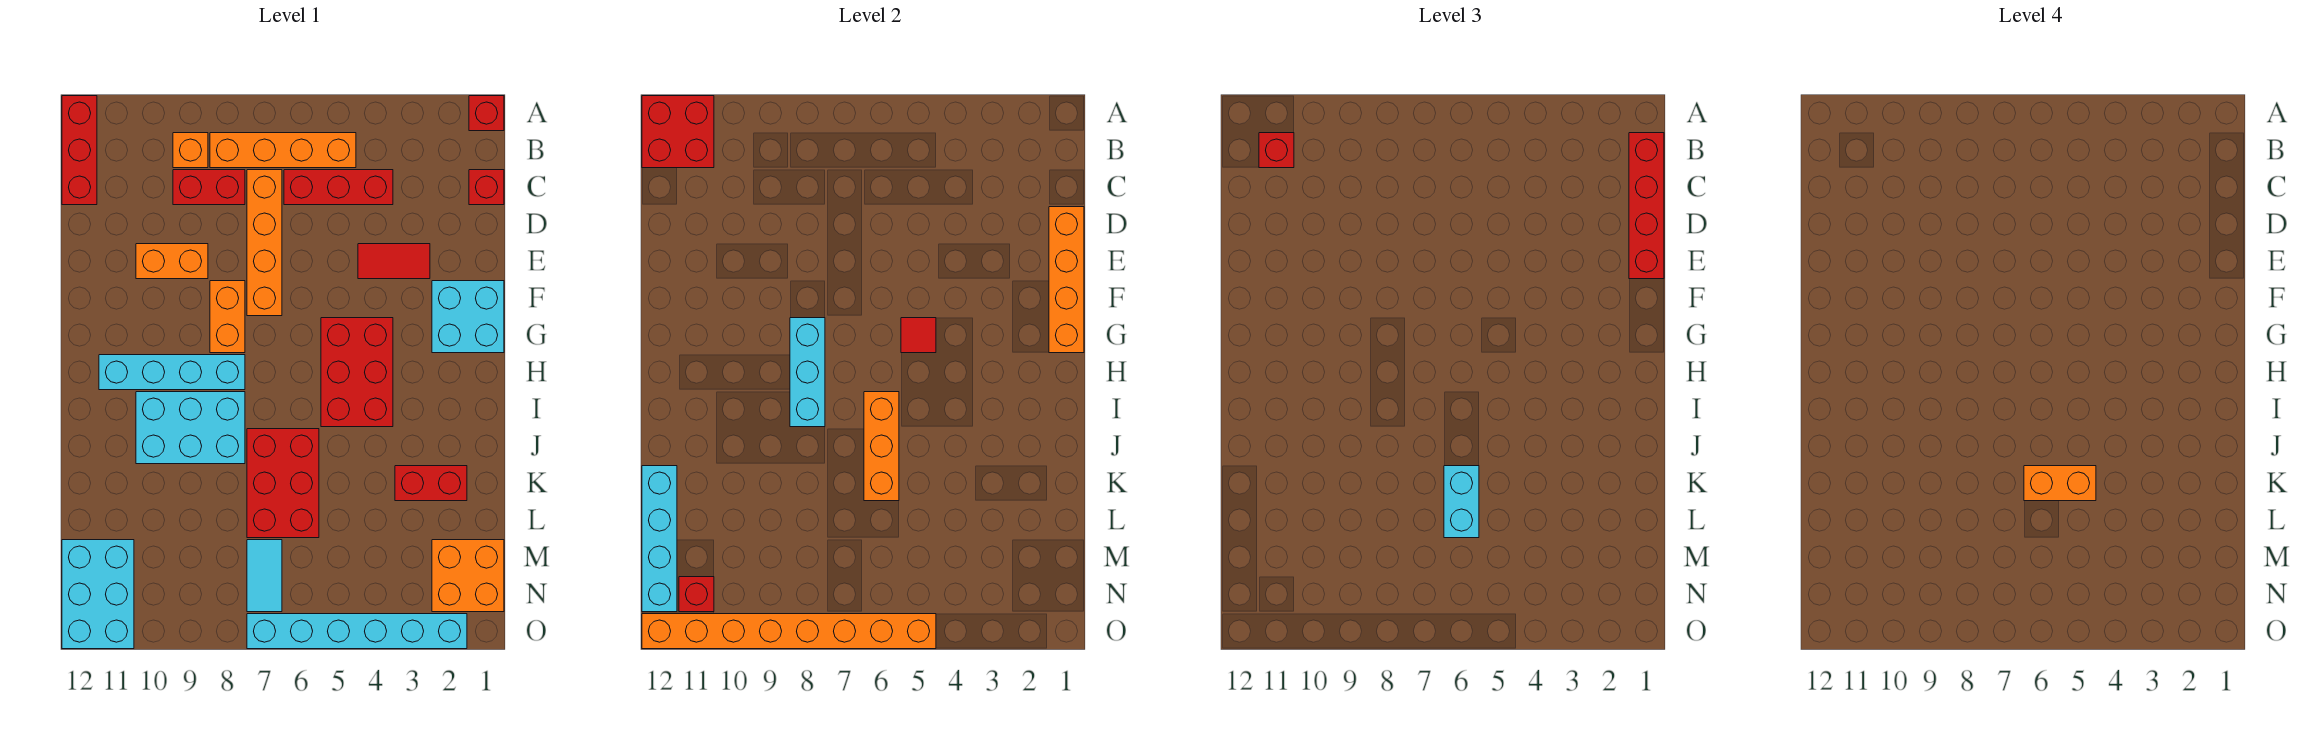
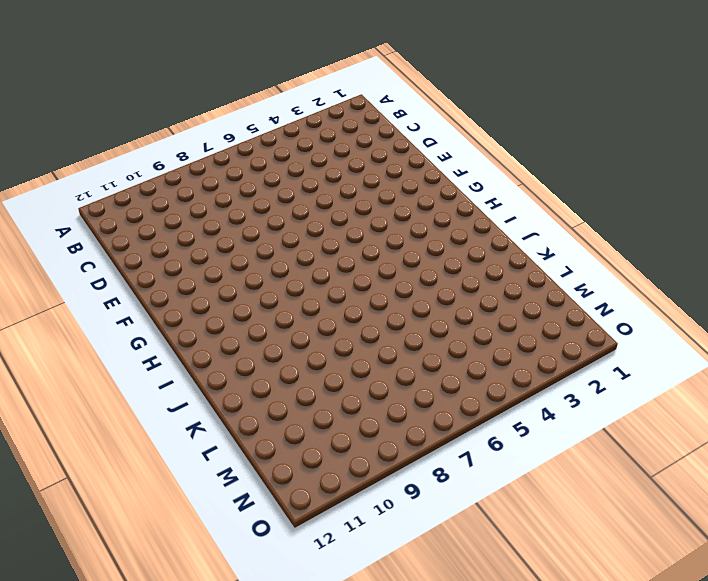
none -> red 1x1 brick [469,96,504,131]
none -> red 1x3 brick [62,96,97,205]
none -> orange 1x4 brick [210,133,356,168]
none -> orange 1x1 brick [173,133,208,168]

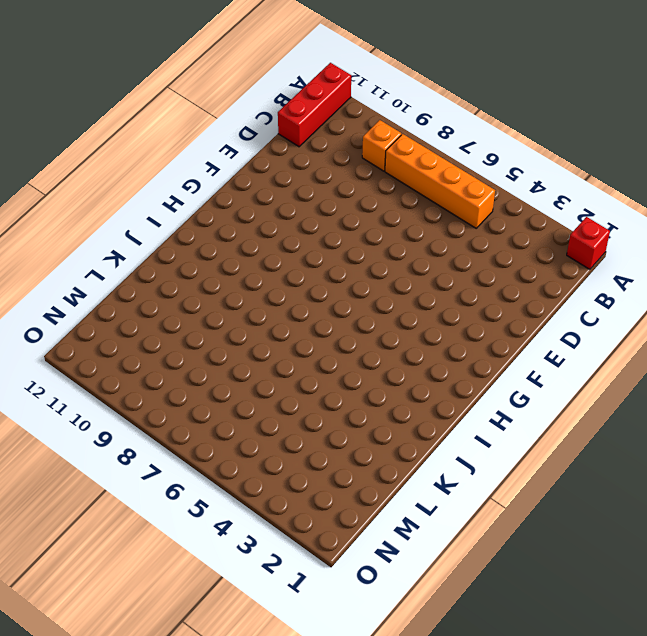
none -> red 1x1 brick [469,170,504,205]
none -> red 1x3 brick [284,170,393,205]
none -> orange 1x4 brick [247,170,282,316]
none -> red 1x2 brick [173,170,245,205]

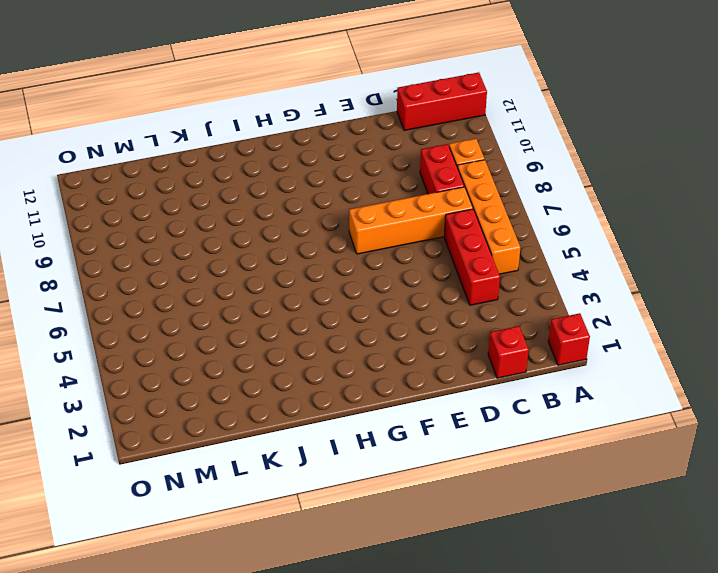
none -> red 1x2 tile [358,244,430,279]
none -> orange 1x2 brick [136,244,208,279]
none -> cyan 2x2 brick [432,281,504,353]
none -> orange 1x2 brick [210,281,245,353]

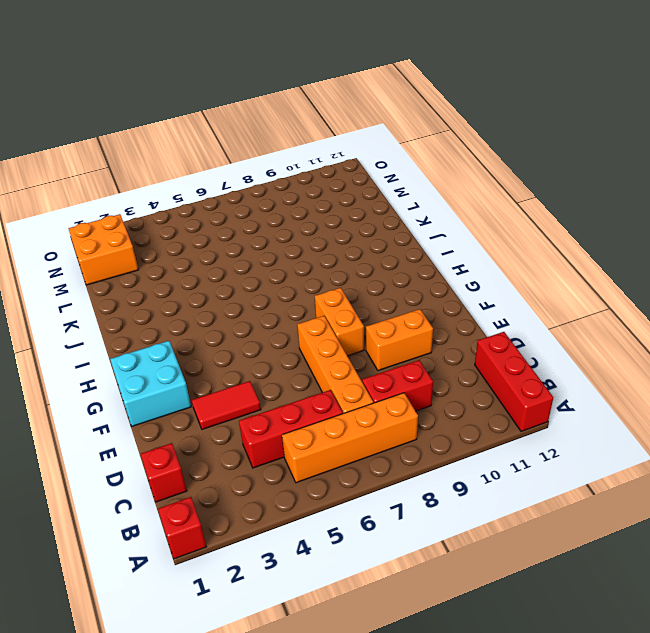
none -> orange 1x1 brick [173,133,208,168]
none -> red 2x3 brick [321,318,393,427]
none -> cyan 1x4 brick [99,355,245,390]
none -> cyan 2x3 brick [136,392,245,464]

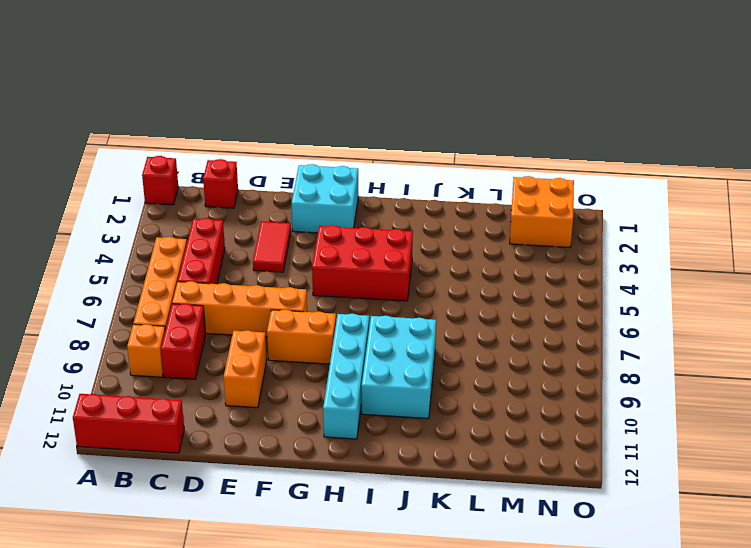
none -> red 2x3 brick [247,429,319,538]
none -> red 1x2 brick [395,466,467,501]
none -> cyan 1x2 tile [247,540,282,612]
none -> cyan 2x3 brick [62,540,134,649]

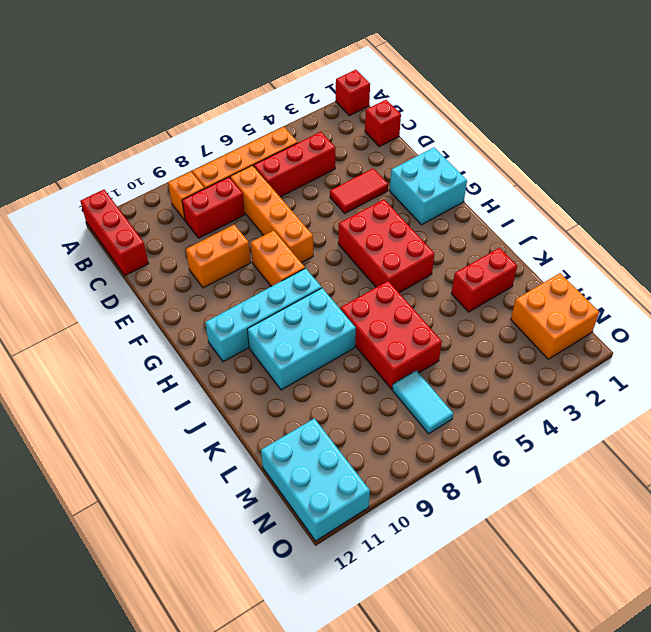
none -> cyan 1x6 brick [247,614,467,649]
none -> red 2x2 brick [642,96,714,168]
none -> orange 1x4 brick [1049,207,1084,353]
none -> red 1x1 tile [901,318,936,353]

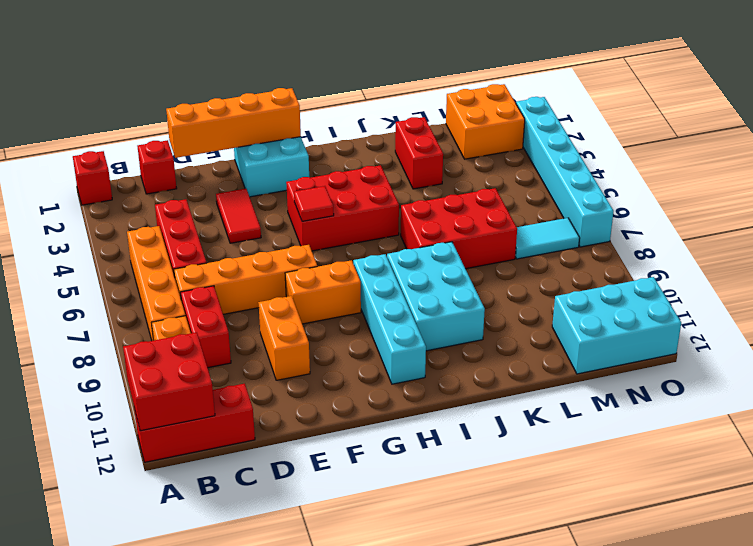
none -> cyan 1x3 brick [790,318,825,427]
none -> orange 1x3 brick [864,392,899,501]
none -> cyan 1x4 brick [642,466,677,612]
none -> red 1x1 brick [679,577,714,612]

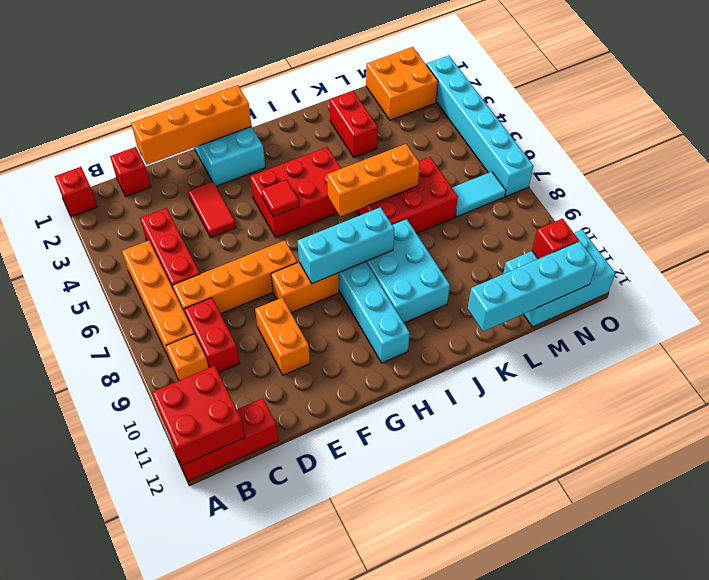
none -> orange 1x8 brick [642,614,936,649]
none -> red 1x4 brick [1629,133,1664,279]
none -> red 1x1 brick [1259,133,1294,168]
none -> cyan 1x2 brick [1444,466,1479,538]

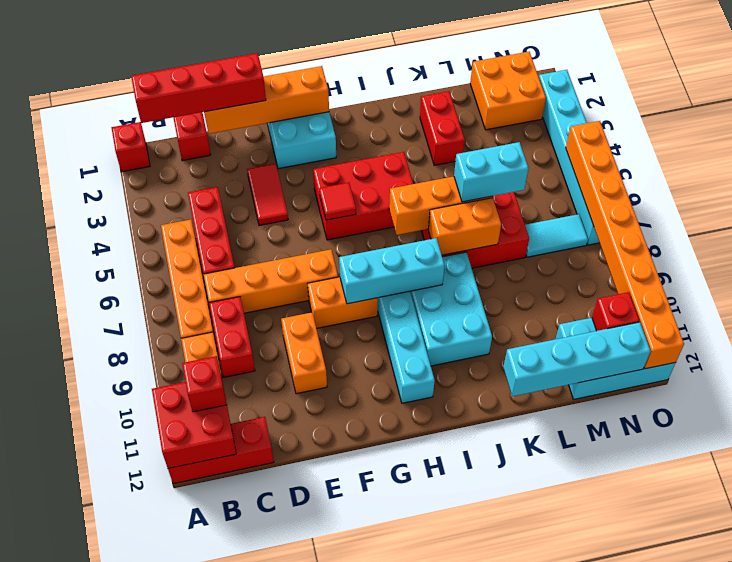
orange 1x2 brick [428,197,501,255] -> orange 1x2 brick turned to [2024,466,2096,501]

